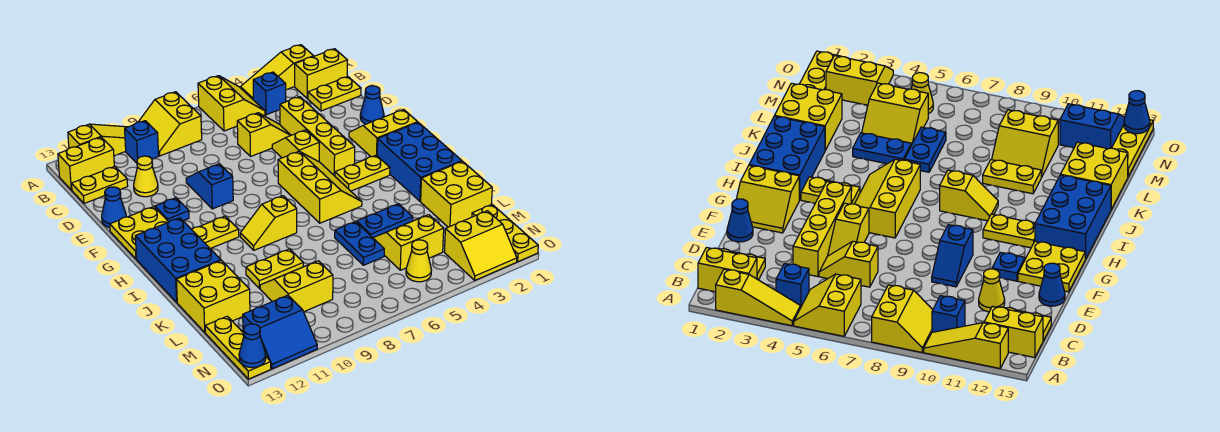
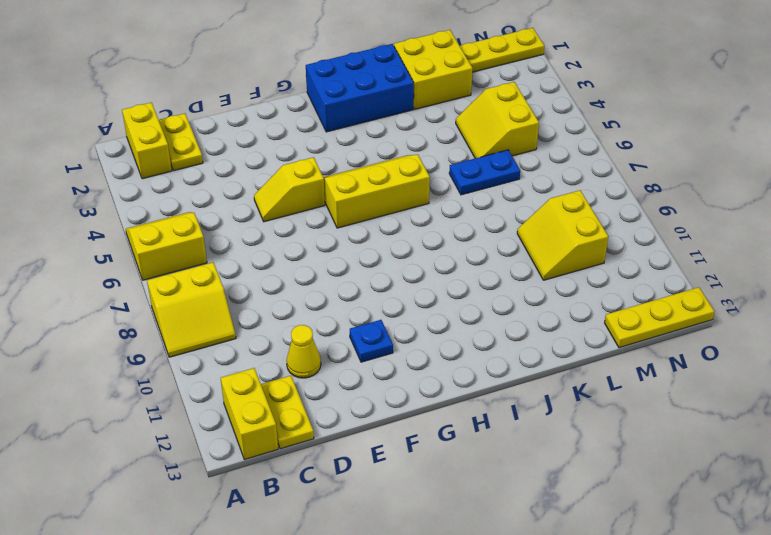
none -> yellow 1x3 slope [240,45,314,99]
none -> yellow 1x3 slope [68,124,127,156]
none -> blue 1x1 brick [253,72,286,115]
none -> blue 1x1 brick [125,121,159,163]

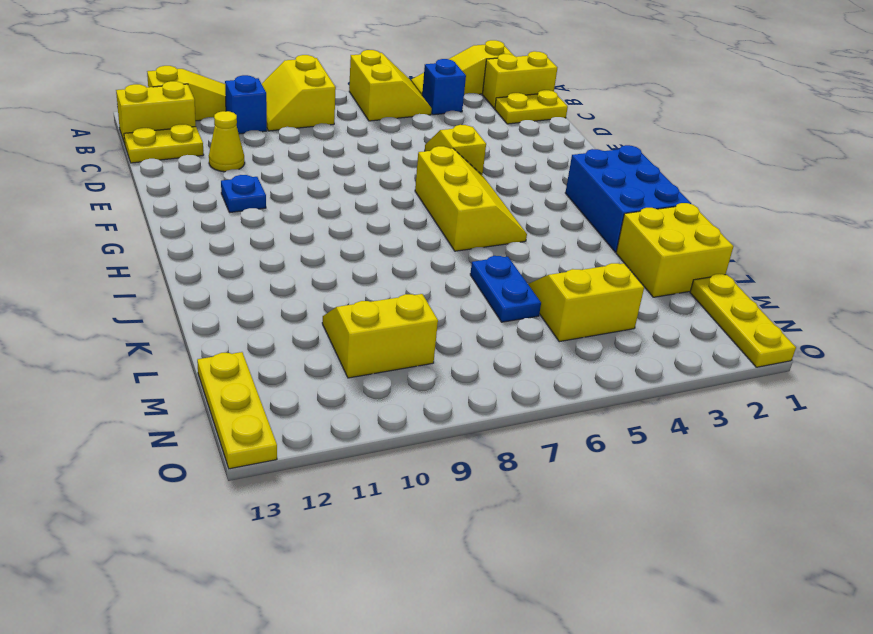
none -> yellow 1x4 brick [280,97,355,176]
none -> yellow 1x2 slope [237,113,291,156]
none -> blue 1x1 cone [360,86,384,124]
none -> blue 1x2 slope [186,164,233,209]

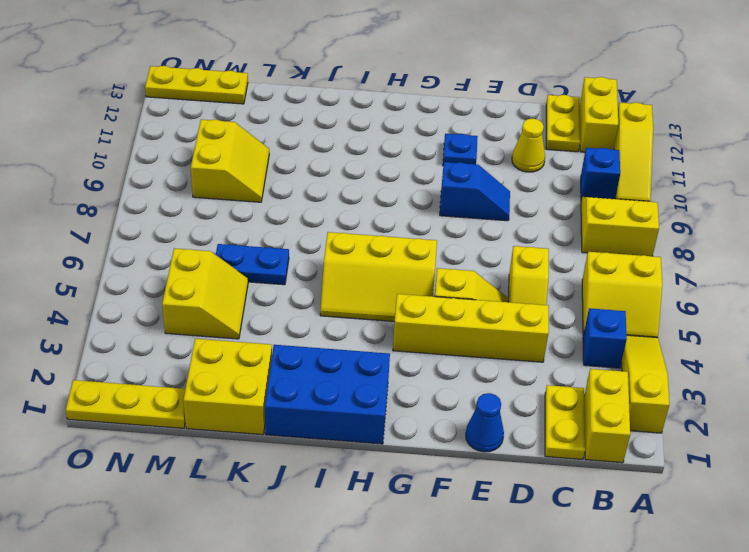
none -> blue 1x1 cone [102,187,126,228]
none -> yellow 2x2 slope [349,109,418,157]
none -> yellow 2x2 plate [110,207,168,259]
none -> yellow 1x2 plate [335,155,390,191]

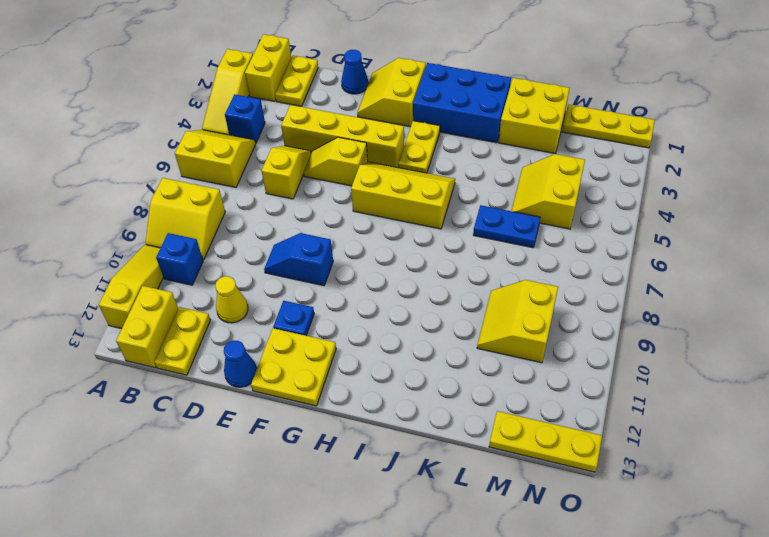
none -> yellow 1x2 plate [192,216,239,249]
none -> blue 2x3 brick [135,218,221,302]
none -> yellow 1x2 slope [240,196,297,250]
none -> blue 1x2 plate [357,204,413,237]

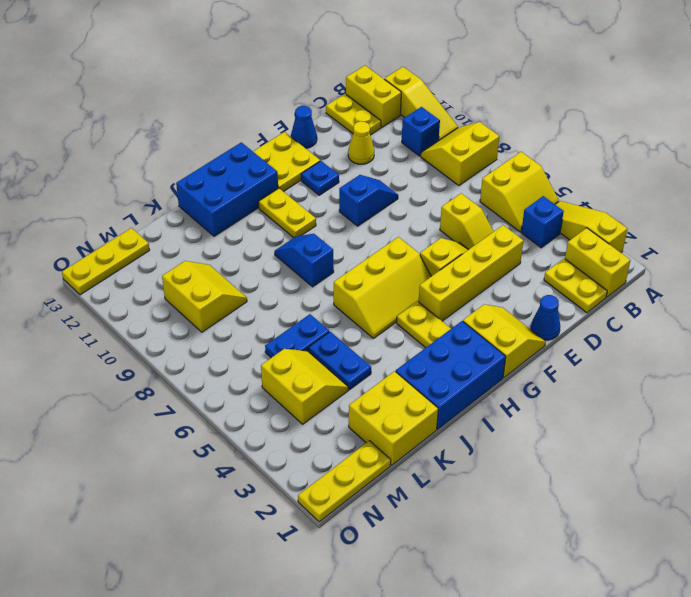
blue 1x2 slope [275,234,334,287] -> yellow 1x2 slope [240,196,297,250]
none -> yellow 1x2 plate [246,249,303,288]
none -> yellow 2x2 brick [176,261,250,332]
none -> yellow 2x2 slope [444,211,517,280]
none -> yellow 1x1 cone [406,240,431,282]

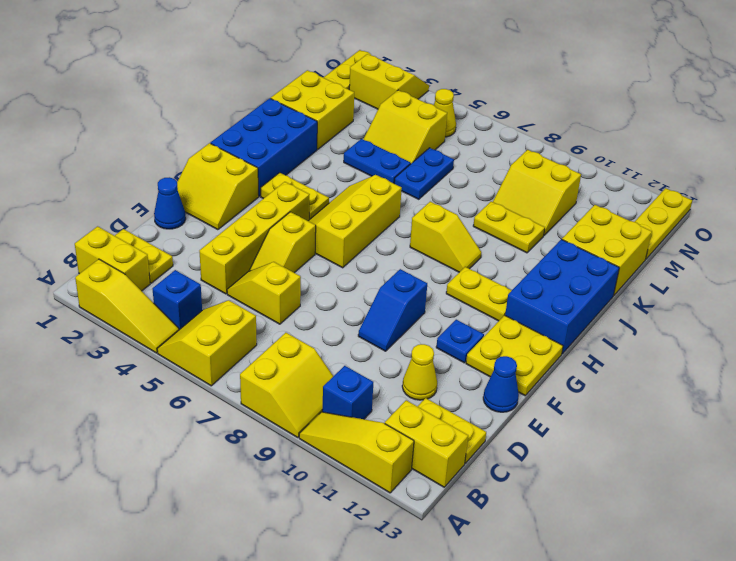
none -> blue 2x2 slope [243,295,317,369]
none -> blue 1x1 cone [239,324,266,368]

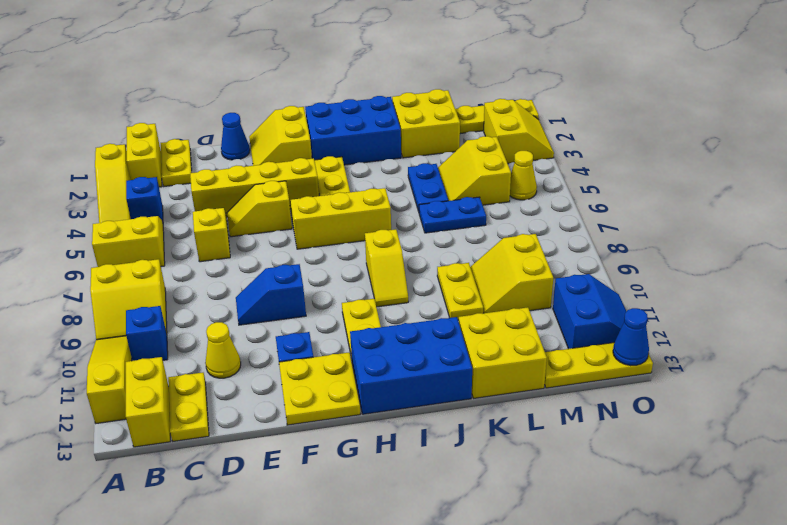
none -> blue 1x1 cone [102,187,126,228]

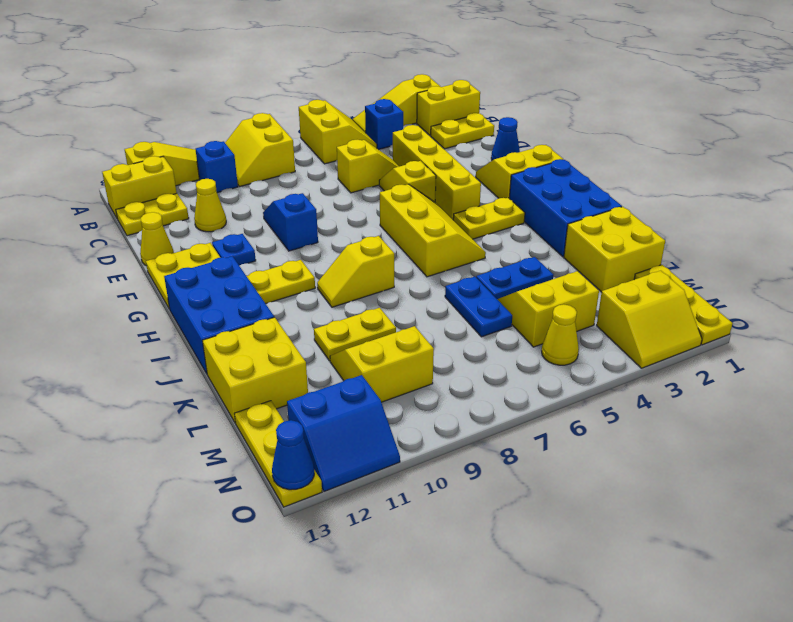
yellow 1x1 cone [140,212,174,265] -> blue 1x1 cone [102,187,126,228]

